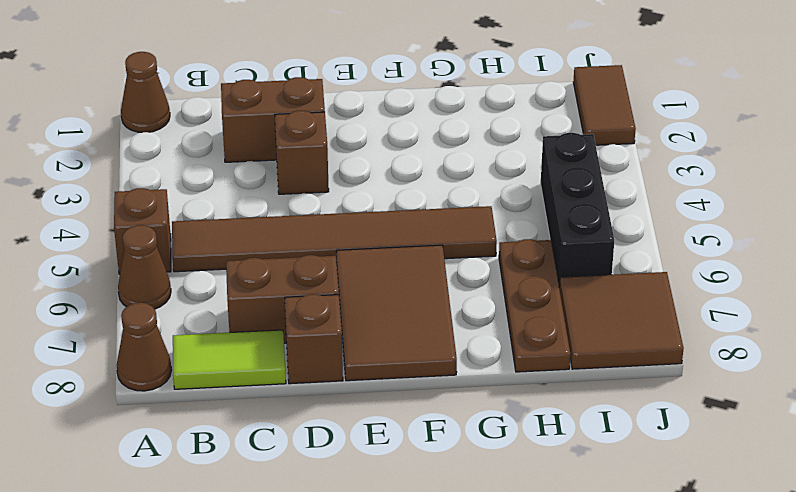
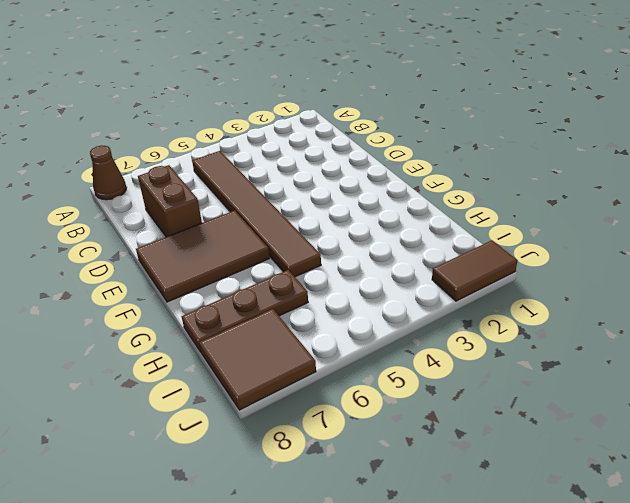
none -> brown 1x1 cone [121,52,170,132]
none -> brown 1x1 brick [114,188,171,274]
none -> brown 1x1 cone [118,225,171,309]

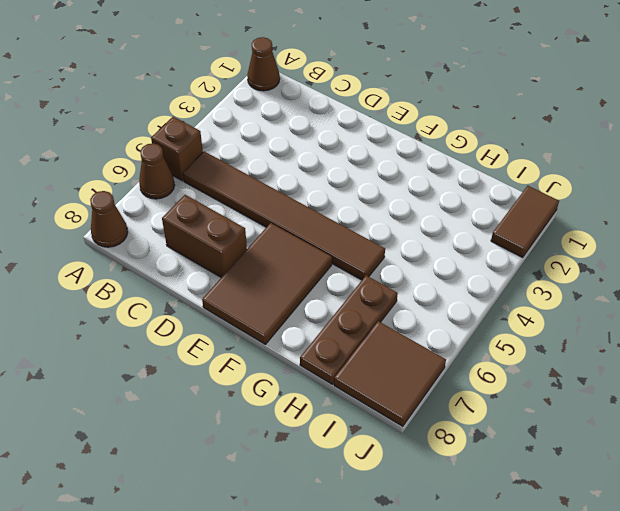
none -> lime 1x2 tile [173,330,286,389]
none -> brown 1x2 brick [221,77,325,162]
none -> brown 1x1 brick [275,111,329,194]

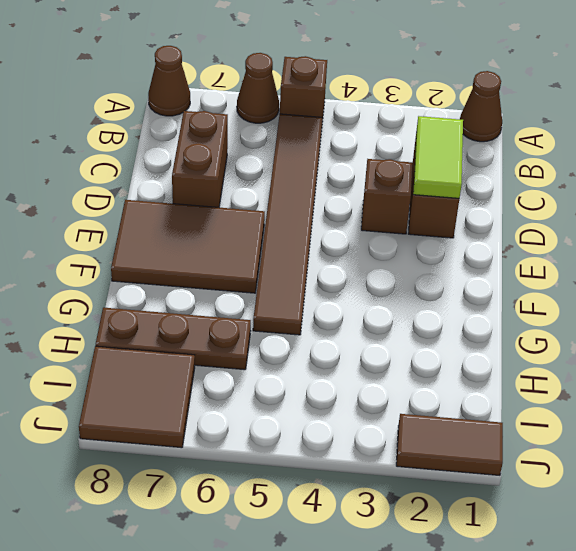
lime 1x2 tile [413,116,463,198] -> lime 1x2 tile moved to [173,330,286,389]
none -> brown 1x1 brick [285,294,343,384]
none -> black 1x3 brick [541,133,614,286]

